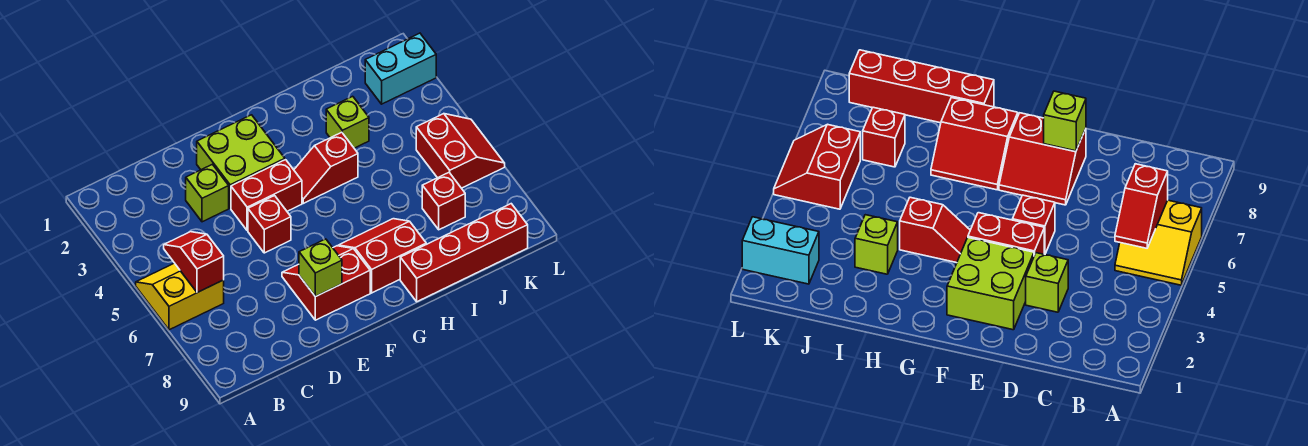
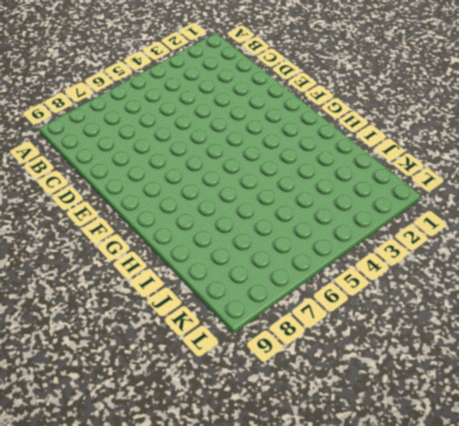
none -> yellow 2x2 slope [136,263,224,330]
none -> lime 1x1 brick [186,164,229,222]
none -> lime 2x2 brick [197,115,285,208]

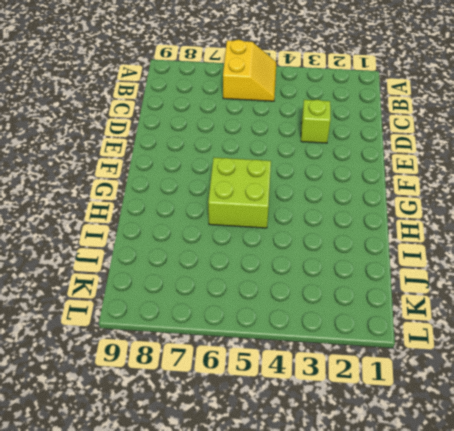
lime 2x2 brick [208,157,271,228] -> lime 2x2 brick moved to [197,115,285,208]
none -> red 1x2 brick [231,160,302,231]
none -> red 1x1 brick [248,196,291,253]
none -> red 2x2 slope [282,246,370,320]

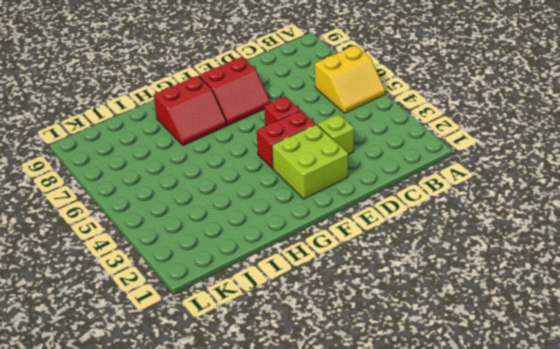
none -> red 1x2 slope [294,132,358,203]
none -> red 1x4 brick [400,204,528,302]
none -> lime 1x1 brick [326,96,369,148]

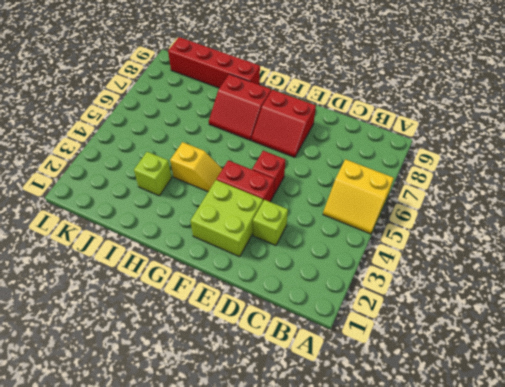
yellow 1x2 slope [170,142,222,192] -> red 1x2 slope [294,132,358,203]
none -> red 1x1 brick [422,173,465,230]
none -> cyan 1x2 brick [365,33,436,104]
none -> red 2x2 slope [416,114,505,188]

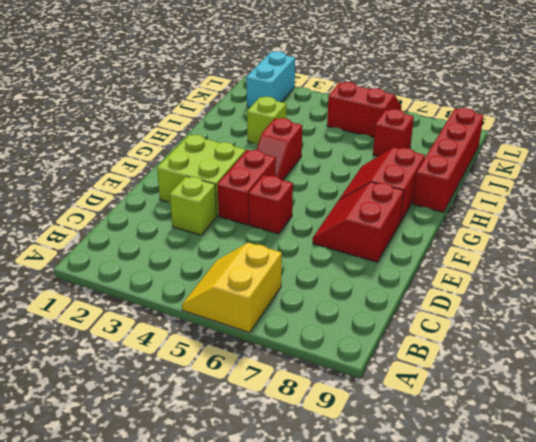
none -> red 1x2 slope [164,232,224,293]
none -> lime 1x1 brick [299,239,342,297]

